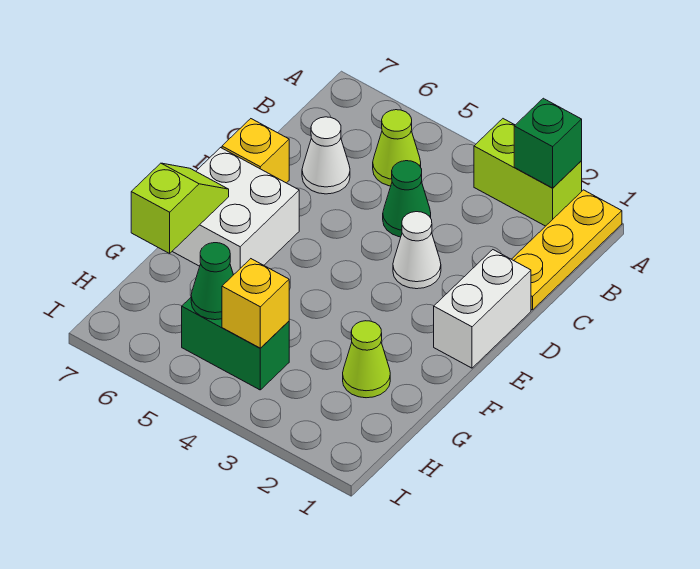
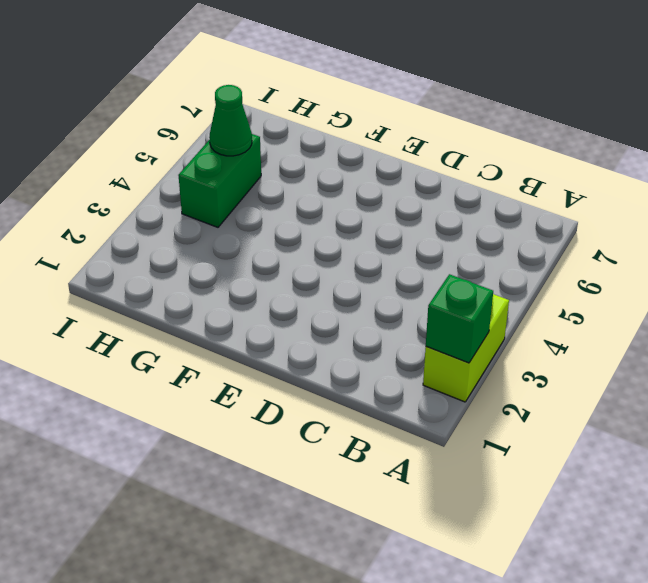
none -> yellow 1x3 plate [512,190,622,310]
none -> lime 1x1 cone [373,110,421,186]
none -> green 1x1 cone [383,161,431,237]

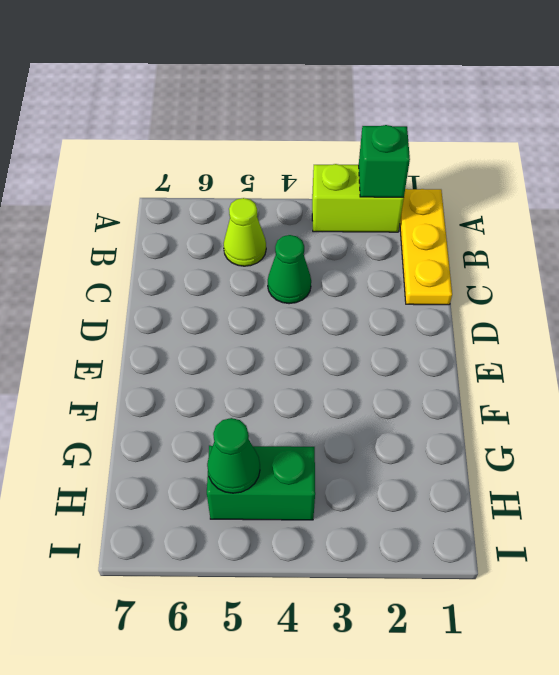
none -> white 1x1 cone [302,117,350,194]
none -> white 1x2 brick [434,250,531,368]
none -> white 1x1 cone [393,212,441,289]

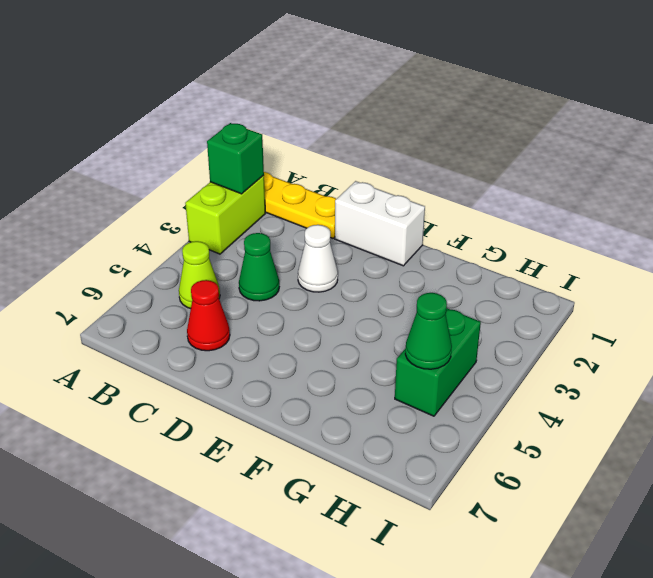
red 1x1 cone [187,280,230,351] -> white 1x1 cone [302,117,350,194]
none -> yellow 1x1 brick [222,119,289,183]
none -> white 2x2 brick [172,148,299,275]
none -> lime 1x1 cone [343,321,390,398]

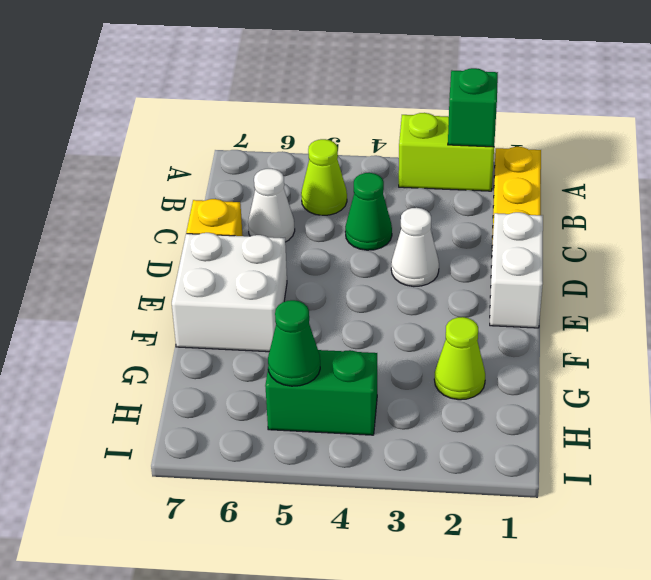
none -> lime 1x2 slope [131,163,229,253]
none -> yellow 1x1 brick [222,259,289,348]

